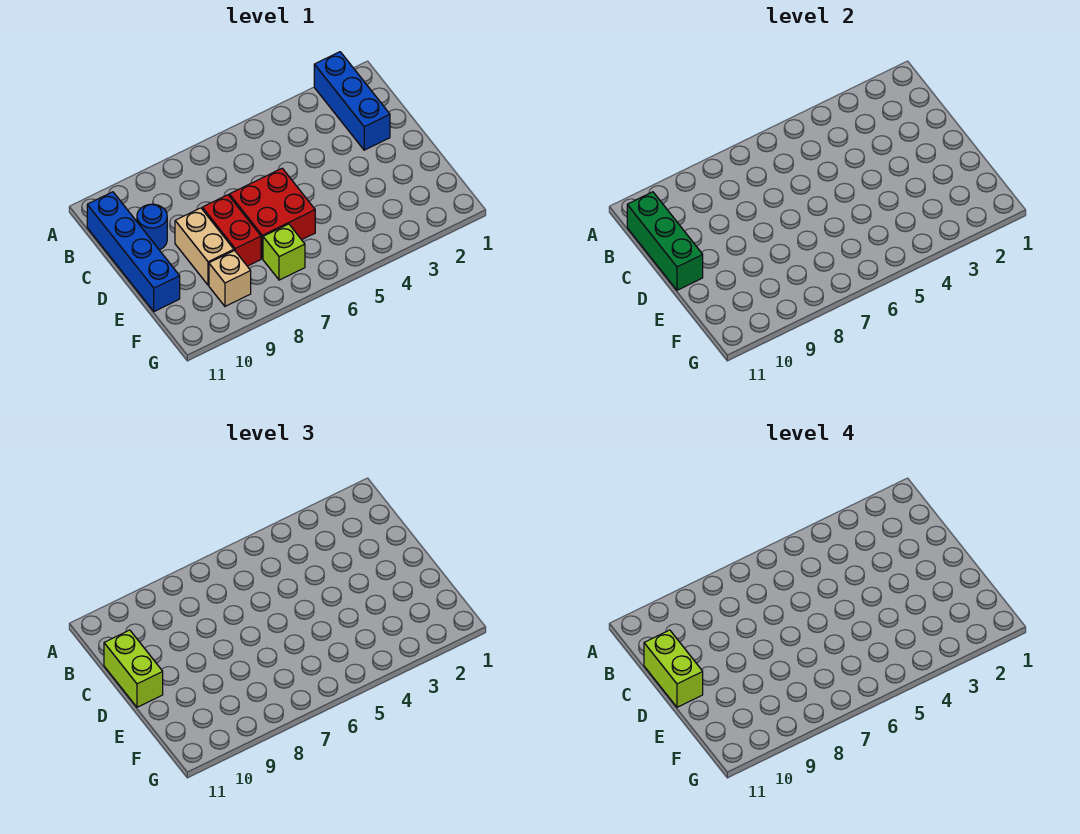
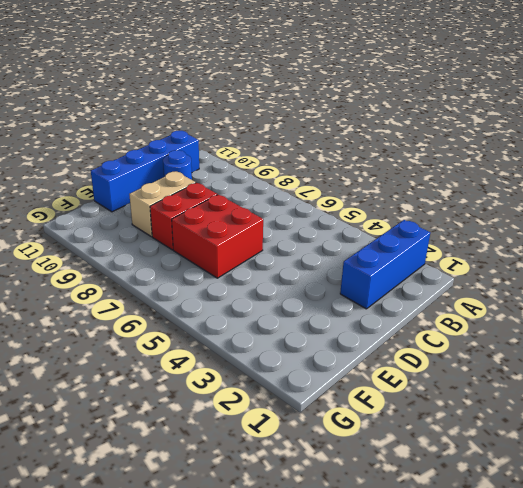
none -> lime 1x1 brick [263,224,305,280]
none -> tan 1x1 brick [209,251,251,306]

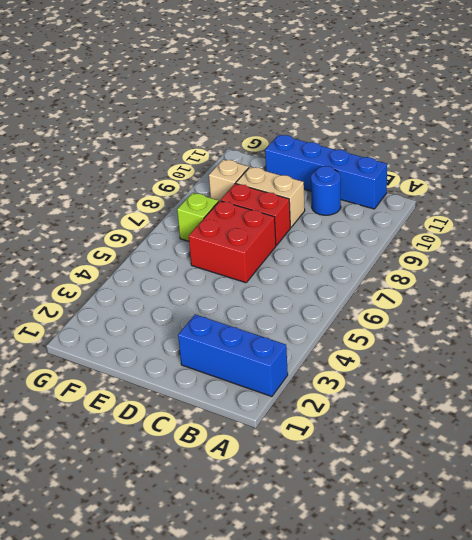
none -> green 1x3 brick [627,192,703,290]
none -> lime 1x2 brick [104,630,163,707]

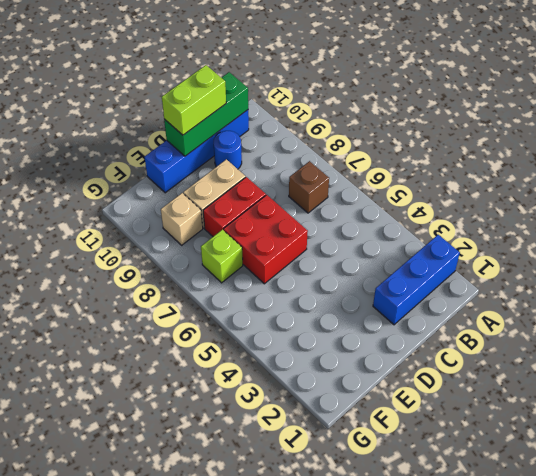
brown 1x1 brick [289,161,329,213] -> none
none -> lime 1x2 brick [644,630,703,707]

